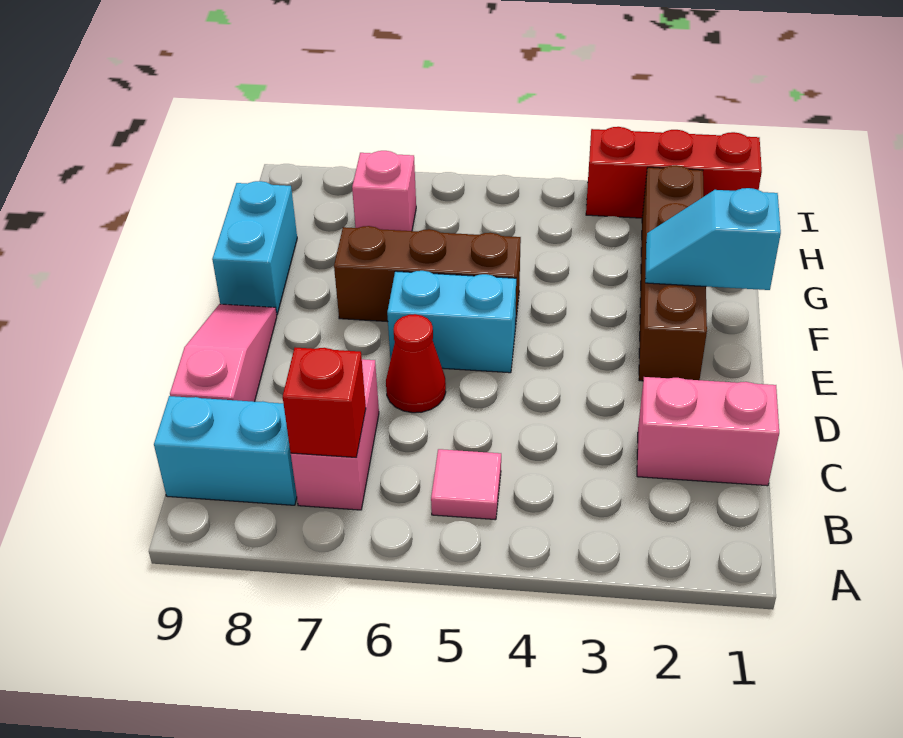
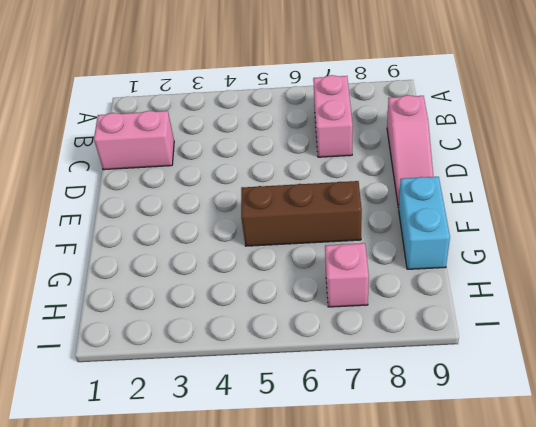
none -> pink 1x1 tile [431,449,501,520]
none -> cyan 1x2 brick [154,396,297,505]
none -> red 1x1 cone [386,314,446,413]

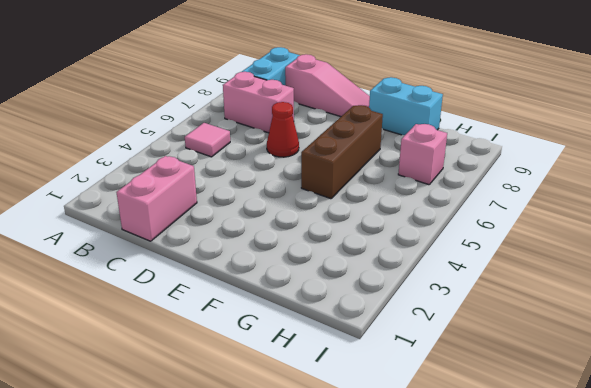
none -> brown 1x4 brick [639,165,707,381]
none -> cyan 1x2 brick [387,271,516,373]
none -> red 1x3 brick [586,127,762,218]

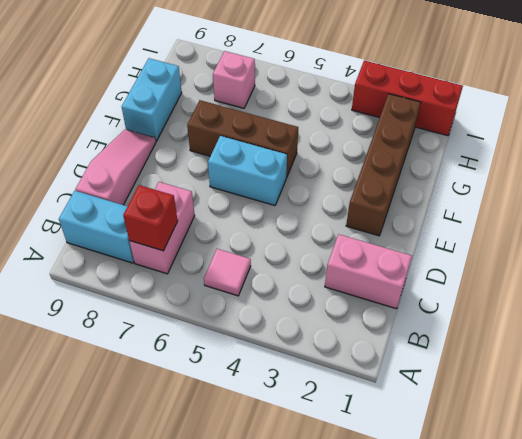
none -> red 1x1 cone [386,314,446,413]
none -> cyan 1x2 slope [645,188,781,290]

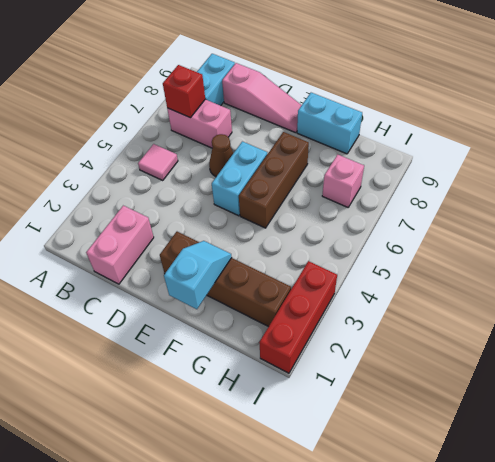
brown 1x1 cone [209,134,233,177] -> red 1x1 cone [386,314,446,413]

